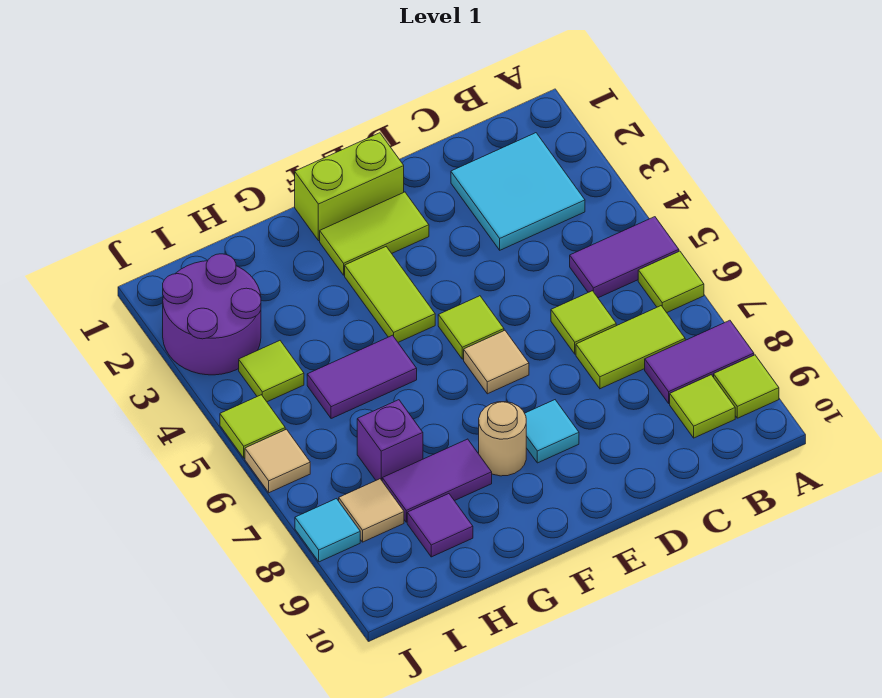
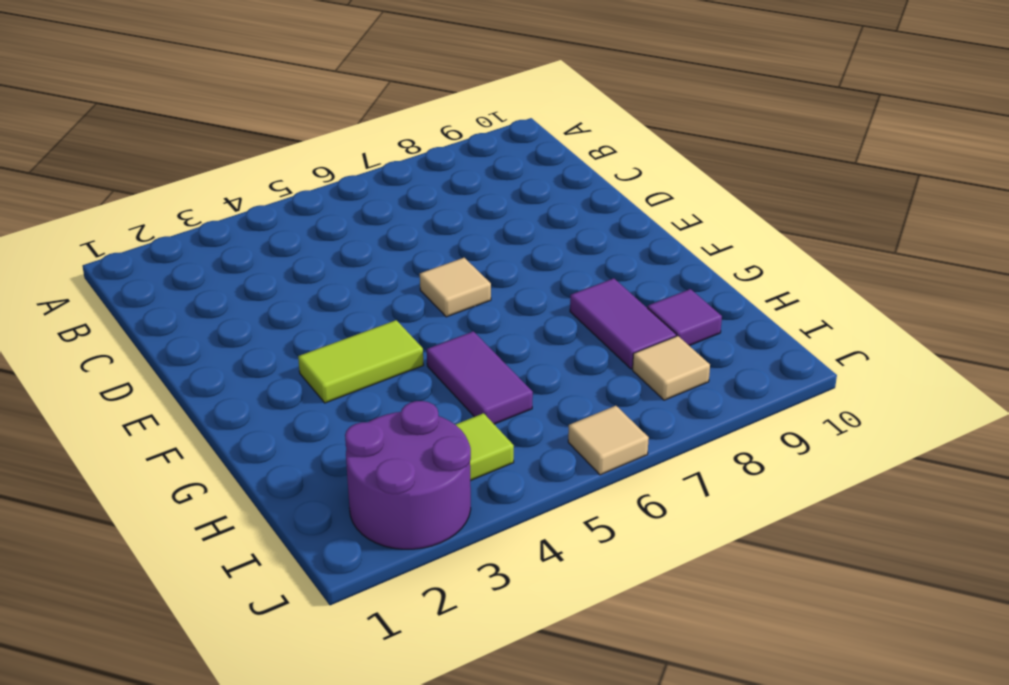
none -> purple 1x2 tile [570,217,679,298]
none -> lime 1x1 tile [638,251,704,313]
none -> purple 1x2 tile [645,320,754,403]

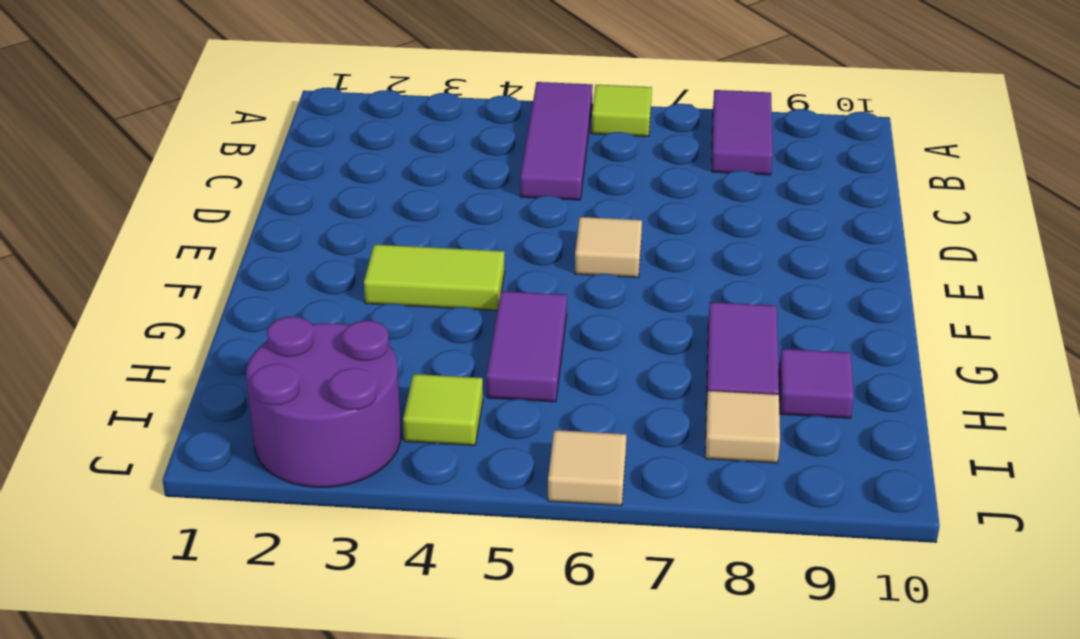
purple 1x3 tile [520,82,593,200] -> purple 1x2 tile [570,217,679,298]
none -> lime 1x1 tile [714,355,779,418]
none -> cyan 2x2 tile [451,133,585,250]
none -> lime 1x2 tile [576,306,685,389]

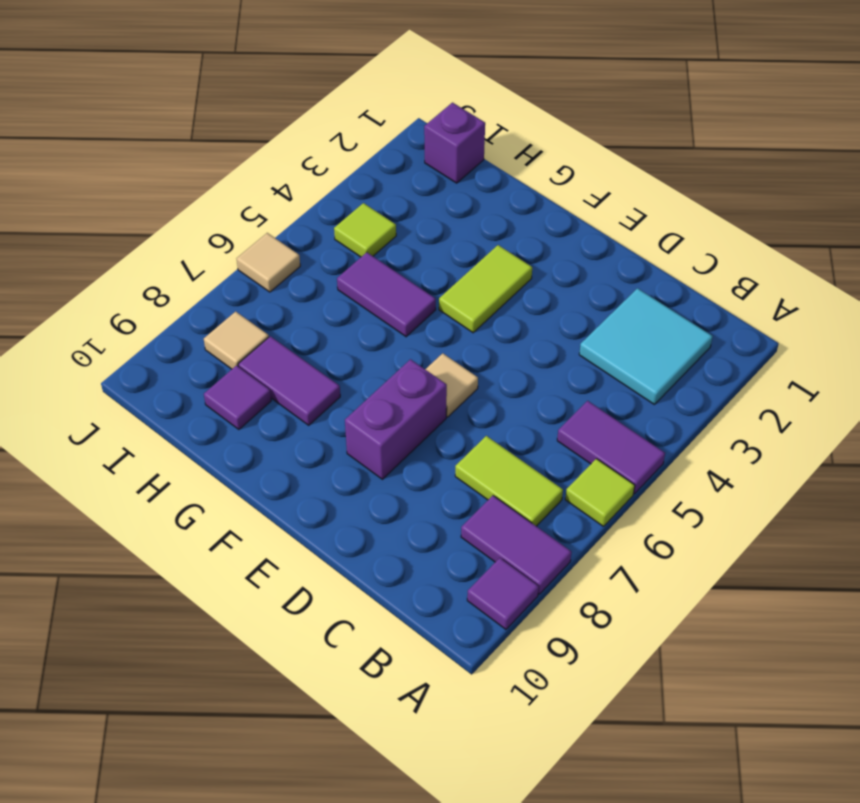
purple 1x1 tile [467,558,539,629] -> lime 1x1 tile [714,355,779,418]
purple 1x2 brick [345,359,447,479] -> cyan 1x1 tile [525,400,579,463]
purple 1x1 brick [424,103,485,183] -> purple 1x1 brick moved to [357,400,423,480]
none -> lime 1x1 tile [670,375,735,438]
none -> lime 1x1 tile [551,291,616,354]
none -> lime 1x2 brick [295,133,404,241]

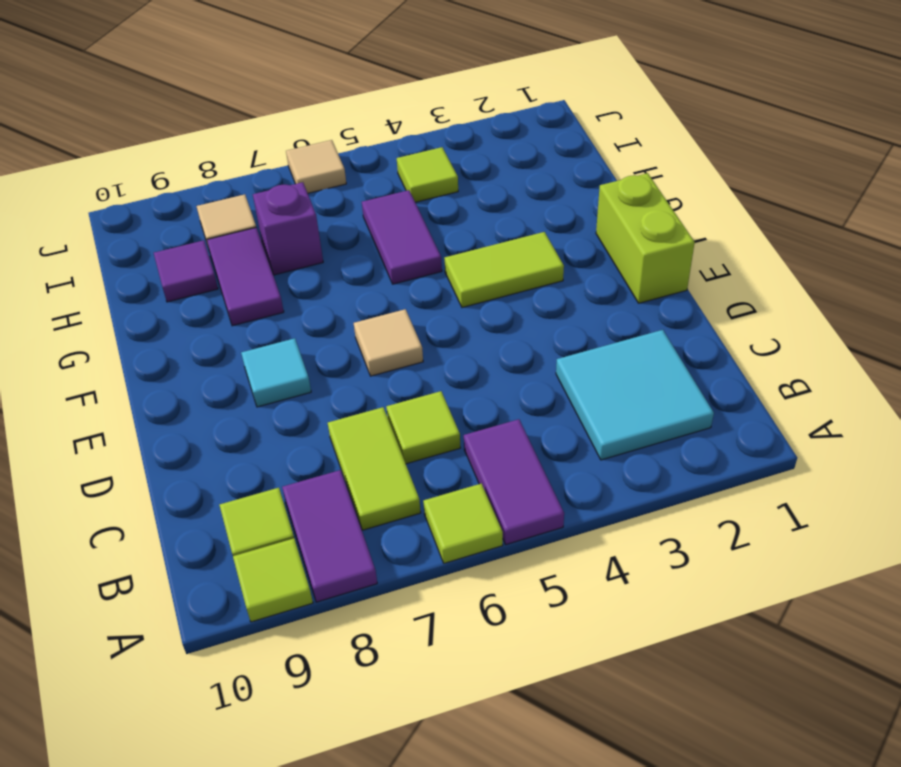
none -> lime 1x2 tile [320,192,429,275]
none -> lime 1x1 tile [438,296,504,359]
none -> tan 1x1 round brick [479,402,526,476]

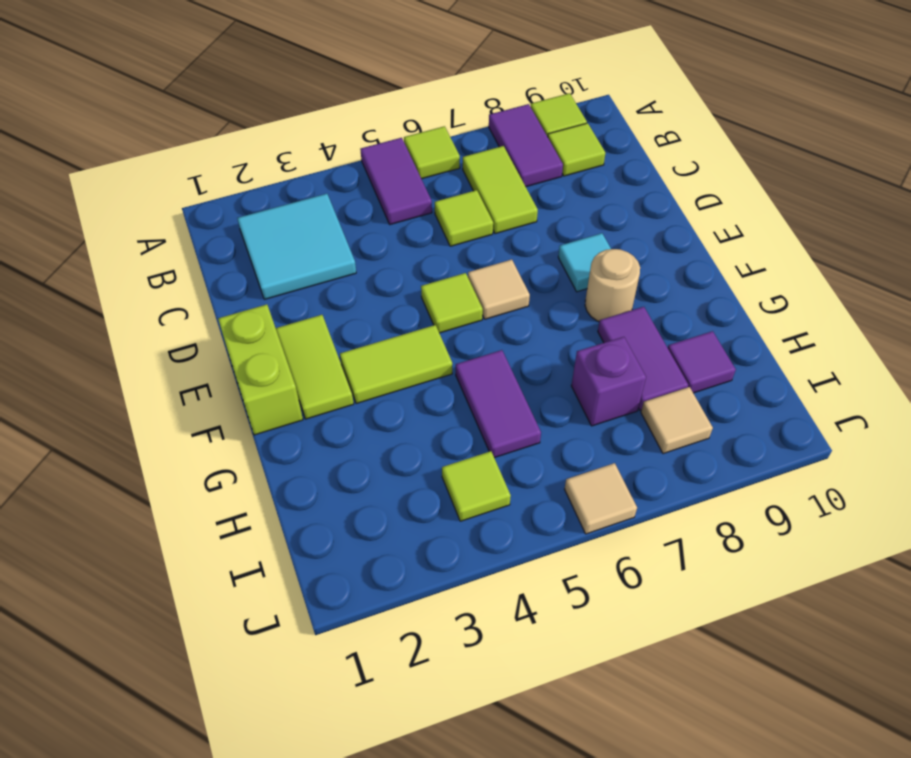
none -> purple 2x2 round brick [163,254,261,375]
none -> lime 1x1 tile [220,395,285,458]
none -> cyan 1x1 tile [295,499,360,562]

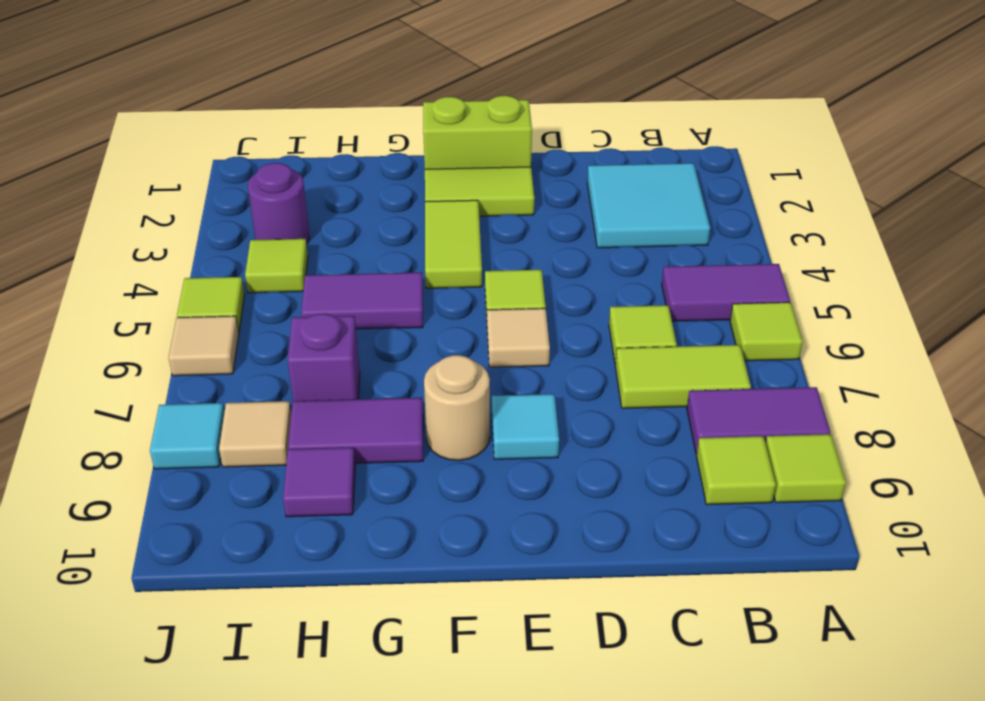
purple 1x1 round brick [248,163,310,244] -> purple 2x2 round brick [163,254,261,375]

